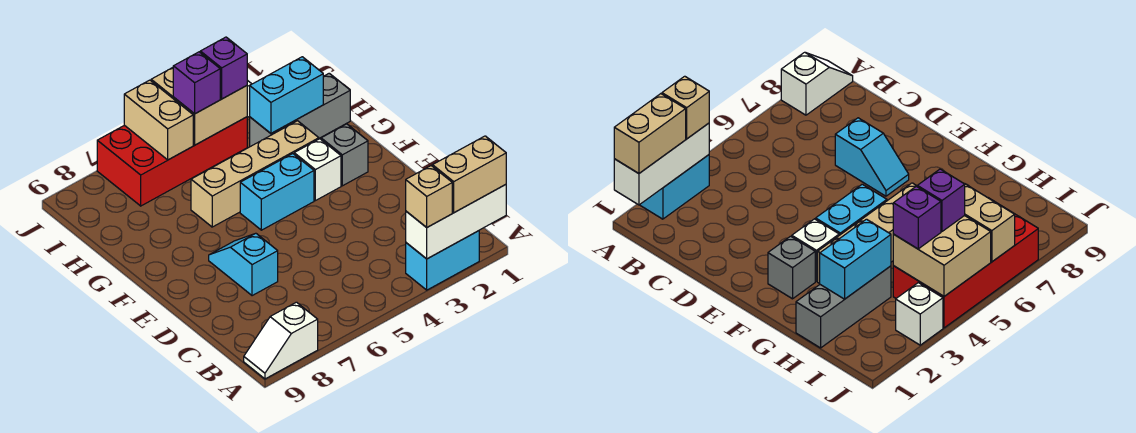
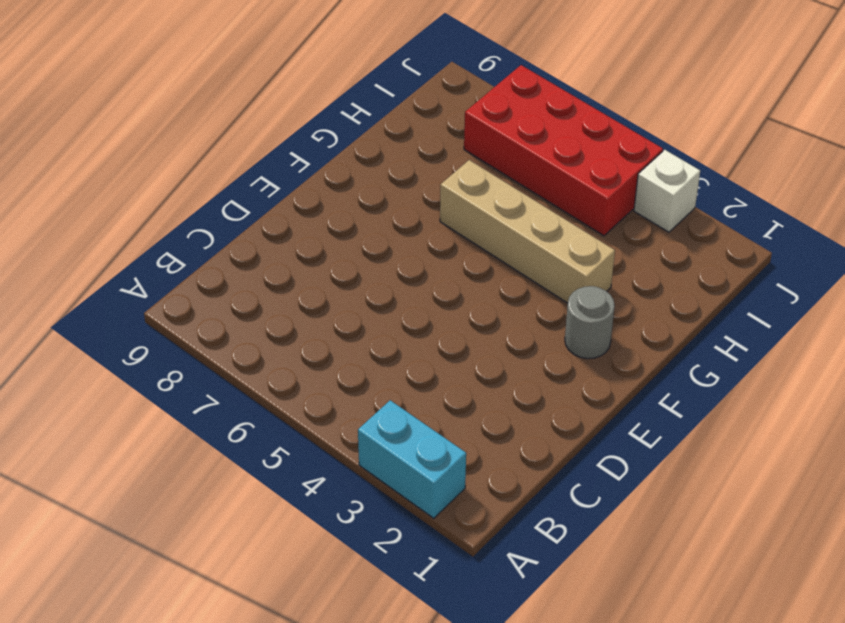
grey 1x1 round brick [565,286,615,359] -> grey 1x1 brick [321,124,368,186]
none -> white 1x2 slope [244,302,318,379]
none -> cyan 1x2 slope [209,233,278,296]
none -> white 1x1 brick [294,139,341,201]

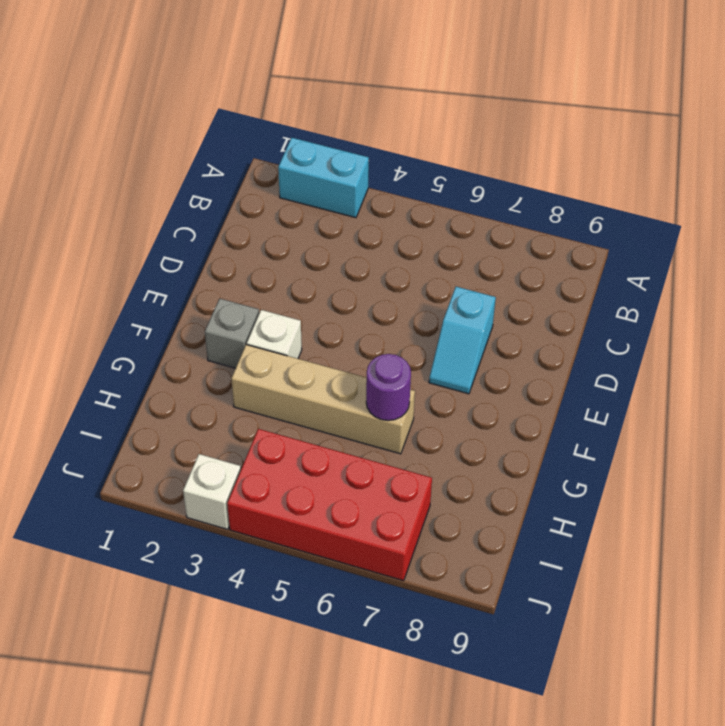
purple 1x1 round brick [366,354,411,421] -> none
none -> white 1x2 slope [244,302,318,379]
none -> cyan 1x2 brick [240,154,314,230]
none -> grey 1x3 brick [250,73,350,147]

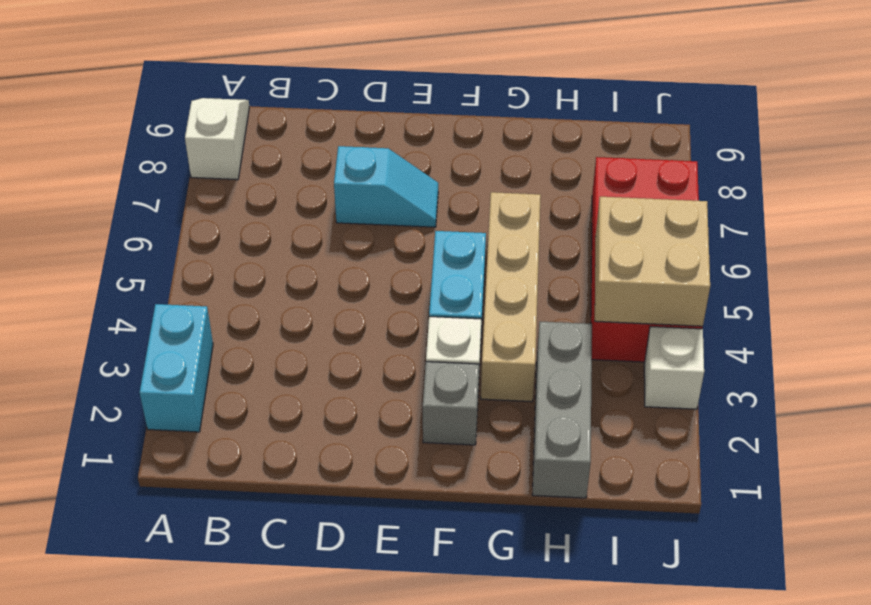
none -> white 1x3 brick [406,185,506,259]
none -> cyan 1x2 brick [250,57,323,133]
none -> tan 1x2 brick [124,80,193,160]

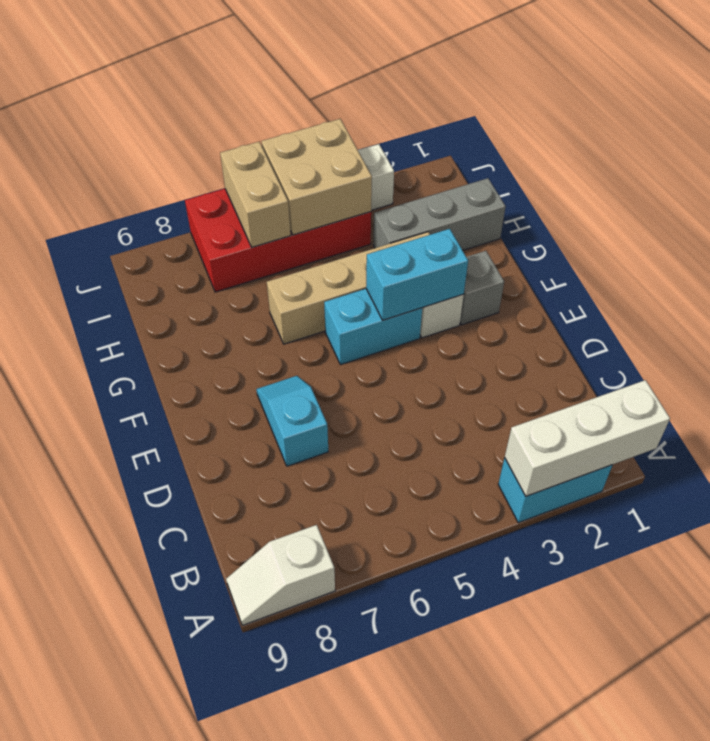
cyan 1x2 brick [366,229,468,320] -> cyan 1x2 brick moved to [250,57,323,133]
none -> tan 1x2 brick [433,136,506,213]
none -> tan 1x1 brick [406,166,452,227]
none -> purple 1x1 brick [200,37,247,99]

